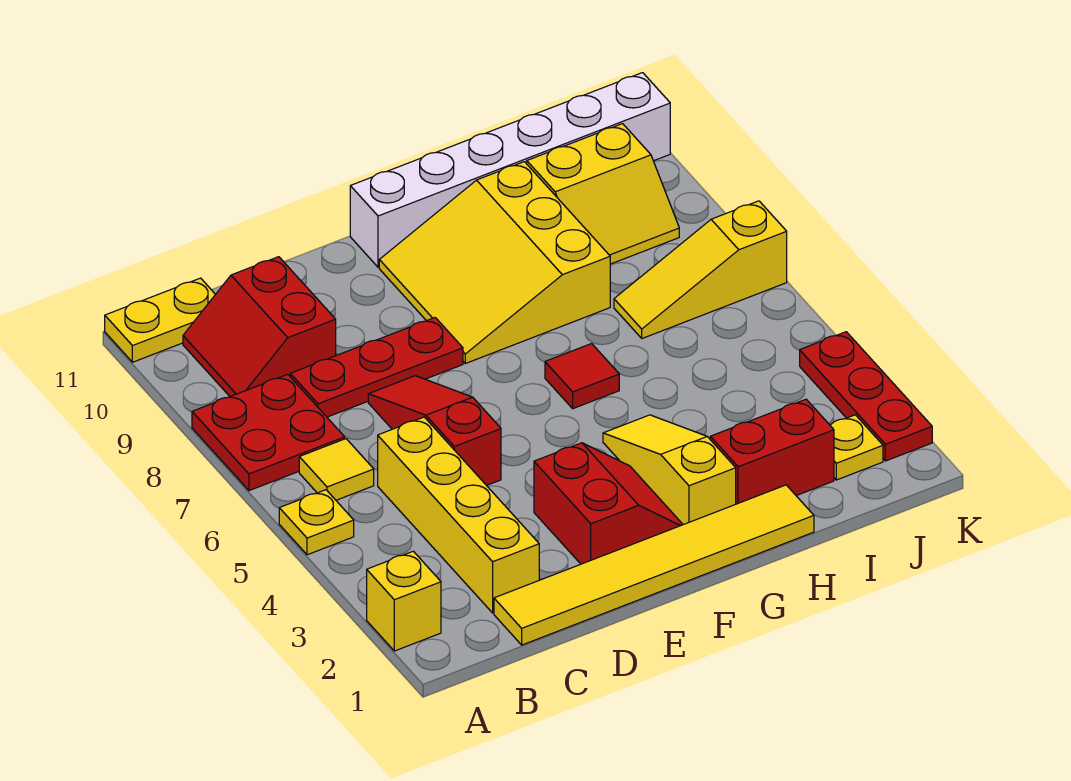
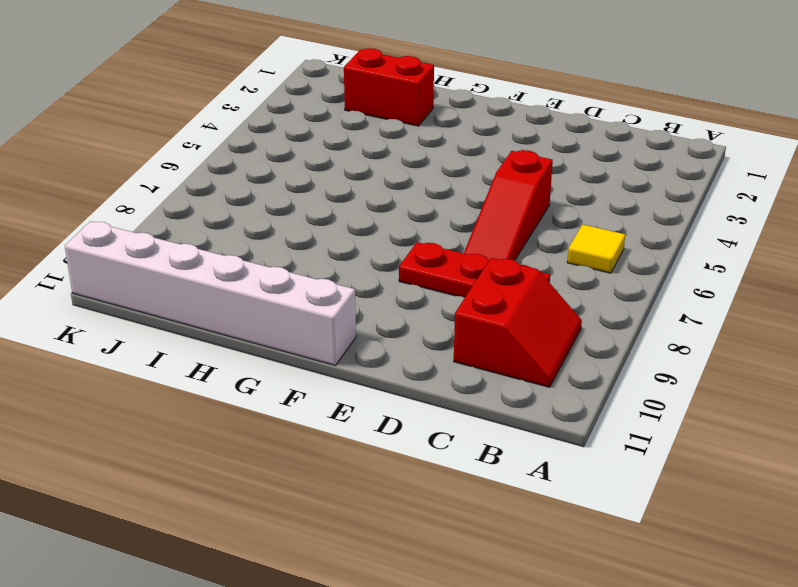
none -> yellow 1x1 brick [367,551,441,651]
none -> yellow 1x1 plate [279,490,354,555]
none -> red 2x2 plate [192,374,345,491]

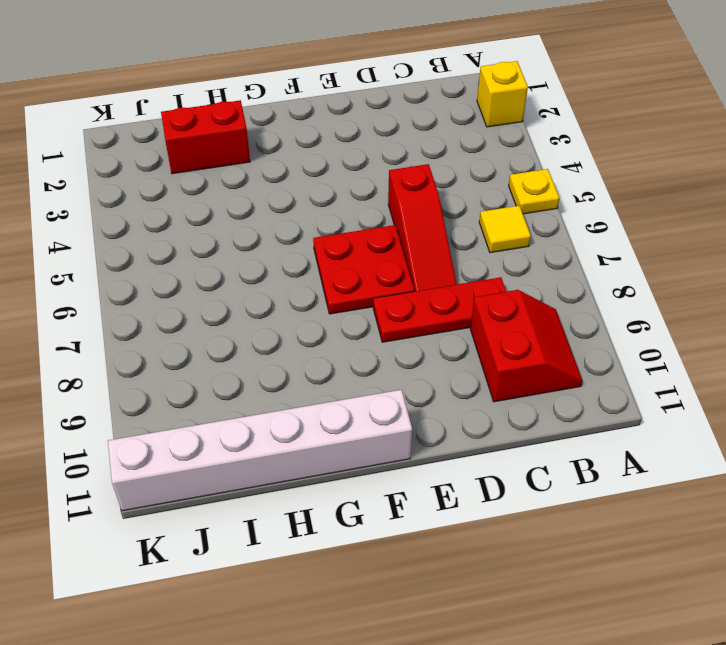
red 2x2 plate [313,225,414,314] -> red 2x2 plate moved to [192,374,345,491]
none -> yellow 1x2 plate [105,278,216,362]
none -> yellow 1x6 tile [494,485,814,645]
none -> yellow 1x4 brick [378,417,539,613]

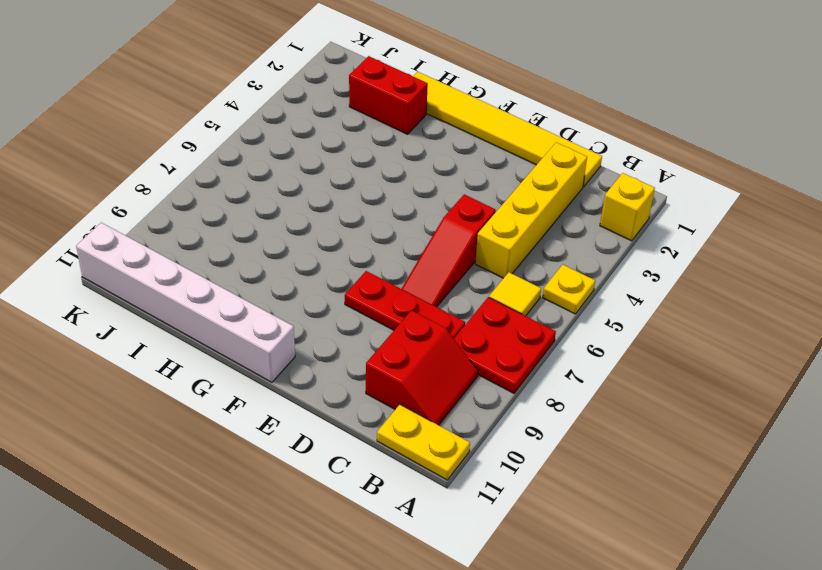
none -> red 2x2 slope [534,443,683,564]
none -> yellow 3x3 slope [379,162,610,363]
none -> yellow 1x3 slope [603,415,736,525]

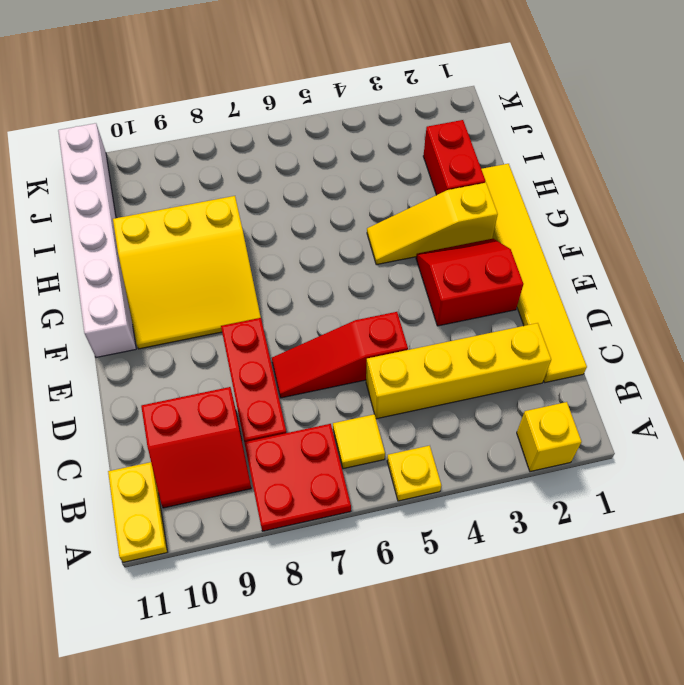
none -> red 1x1 tile [545,344,619,409]
none -> yellow 1x3 slope [614,201,787,338]
none -> yellow 2x2 slope [527,124,679,264]

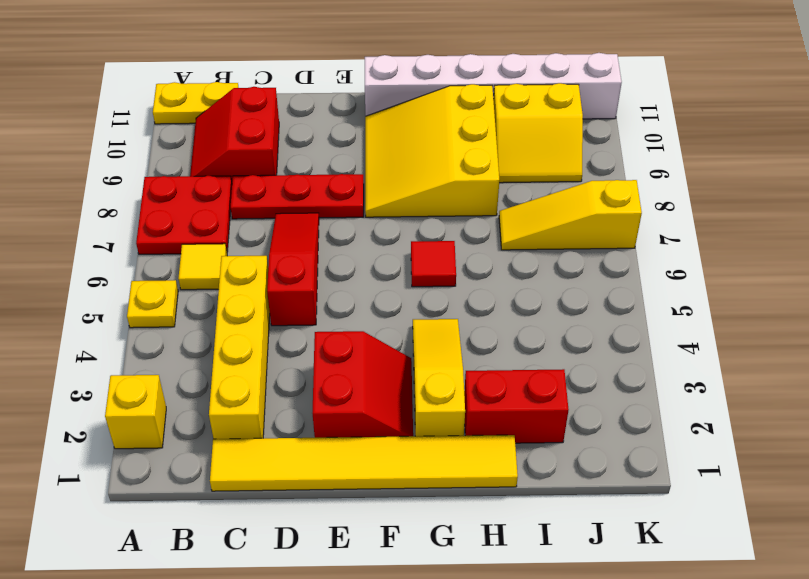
none -> yellow 1x1 plate [830,415,883,480]
none -> red 1x3 plate [800,332,932,461]

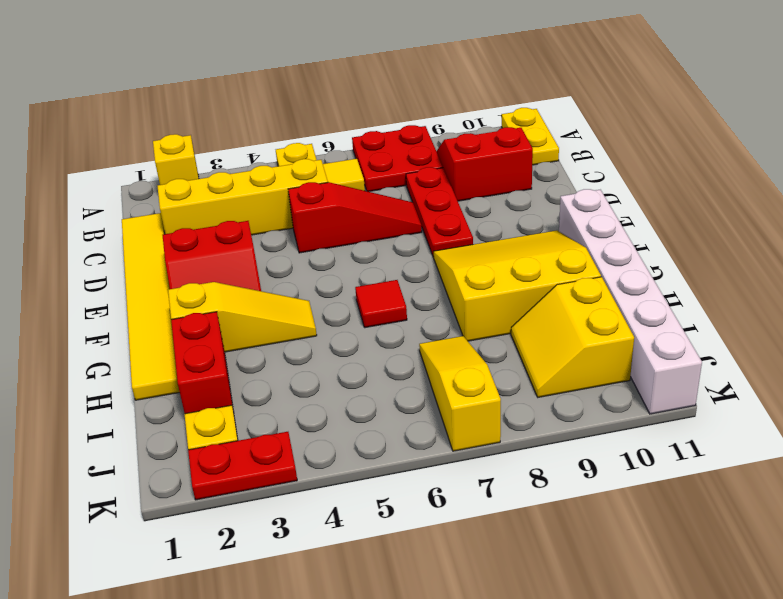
red 1x2 plate [188,432,297,500] -> red 1x3 plate [800,332,932,461]

